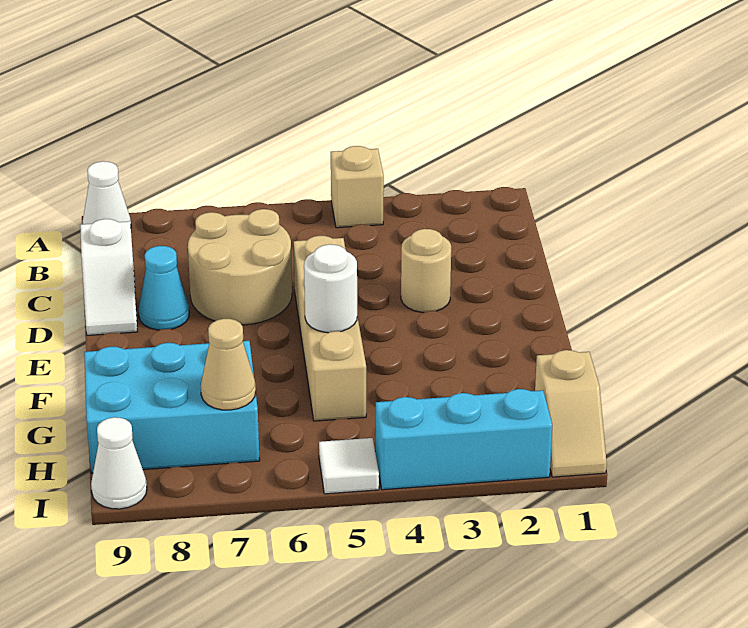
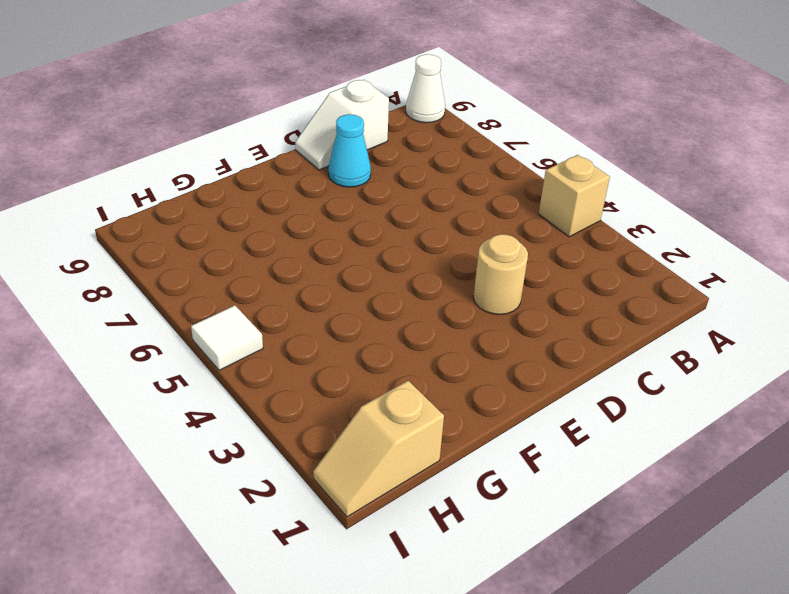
none -> tan 2x2 round brick [188,209,292,325]
none -> tan 1x4 brick [294,236,366,421]
none -> cyan 2x3 brick [84,341,260,473]

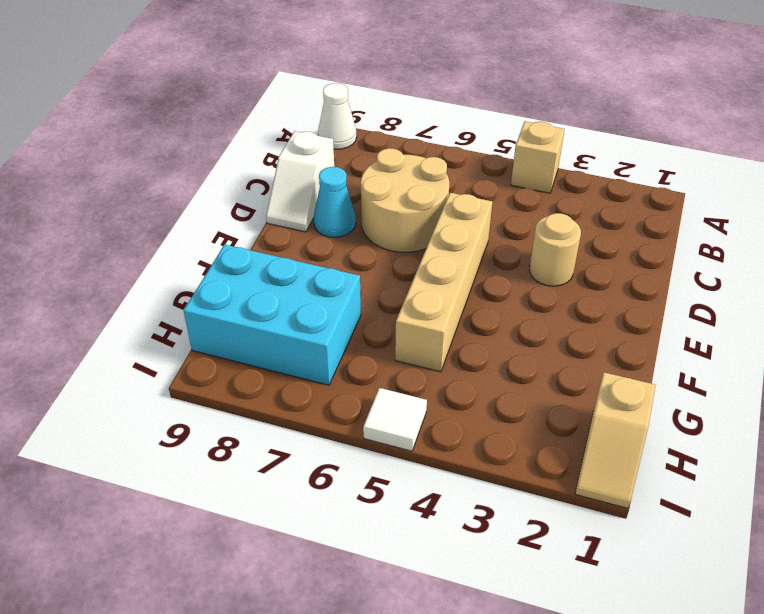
none -> cyan 1x3 brick [375,389,552,490]
none -> white 1x1 cone [91,417,147,509]
none -> white 1x1 round brick [304,244,357,333]

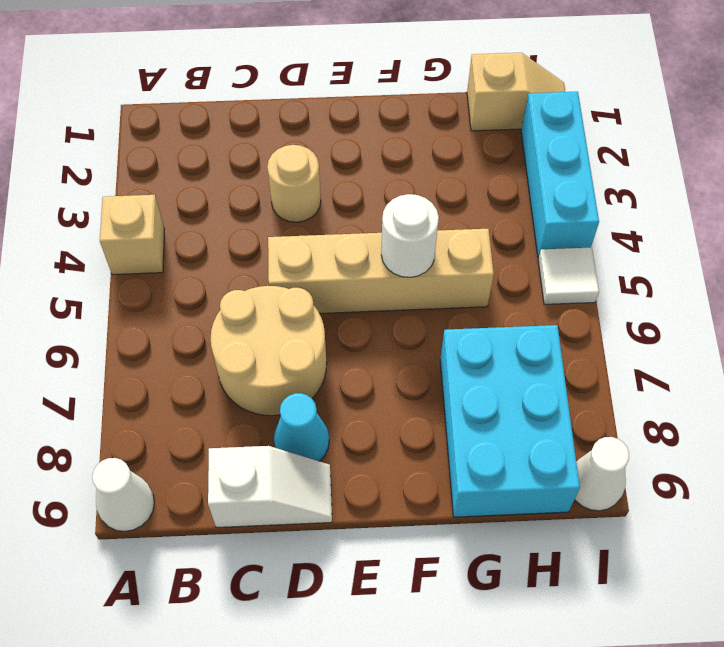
none -> tan 1x1 cone [201,319,256,410]

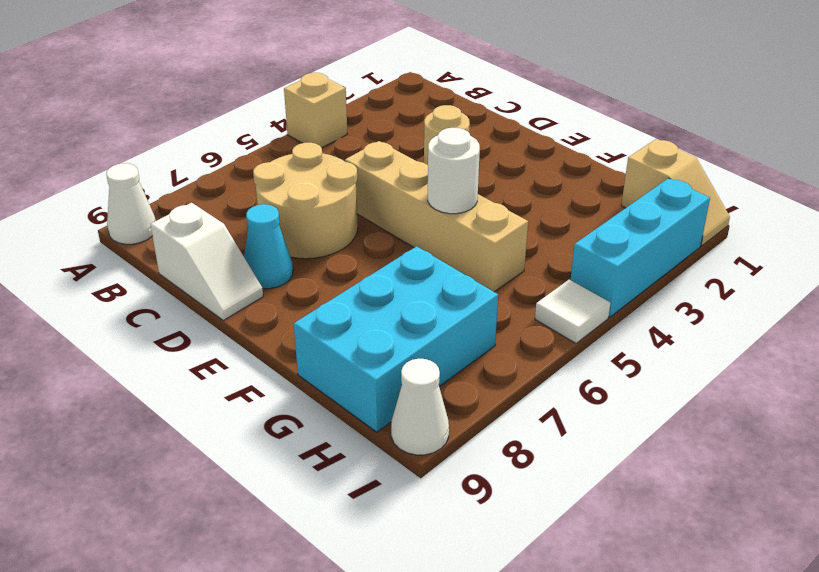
none -> tan 1x1 cone [201,319,256,410]

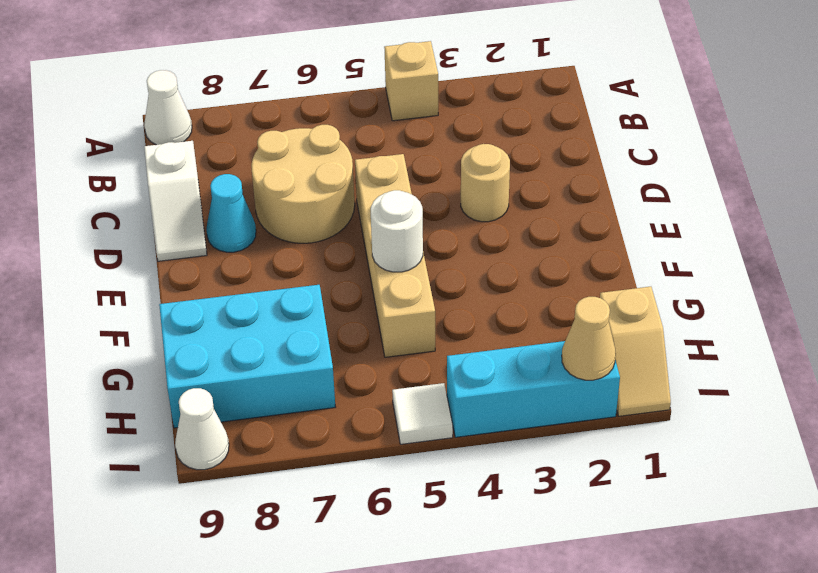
tan 1x1 cone [562,297,616,380] -> tan 1x1 cone moved to [201,319,256,410]

